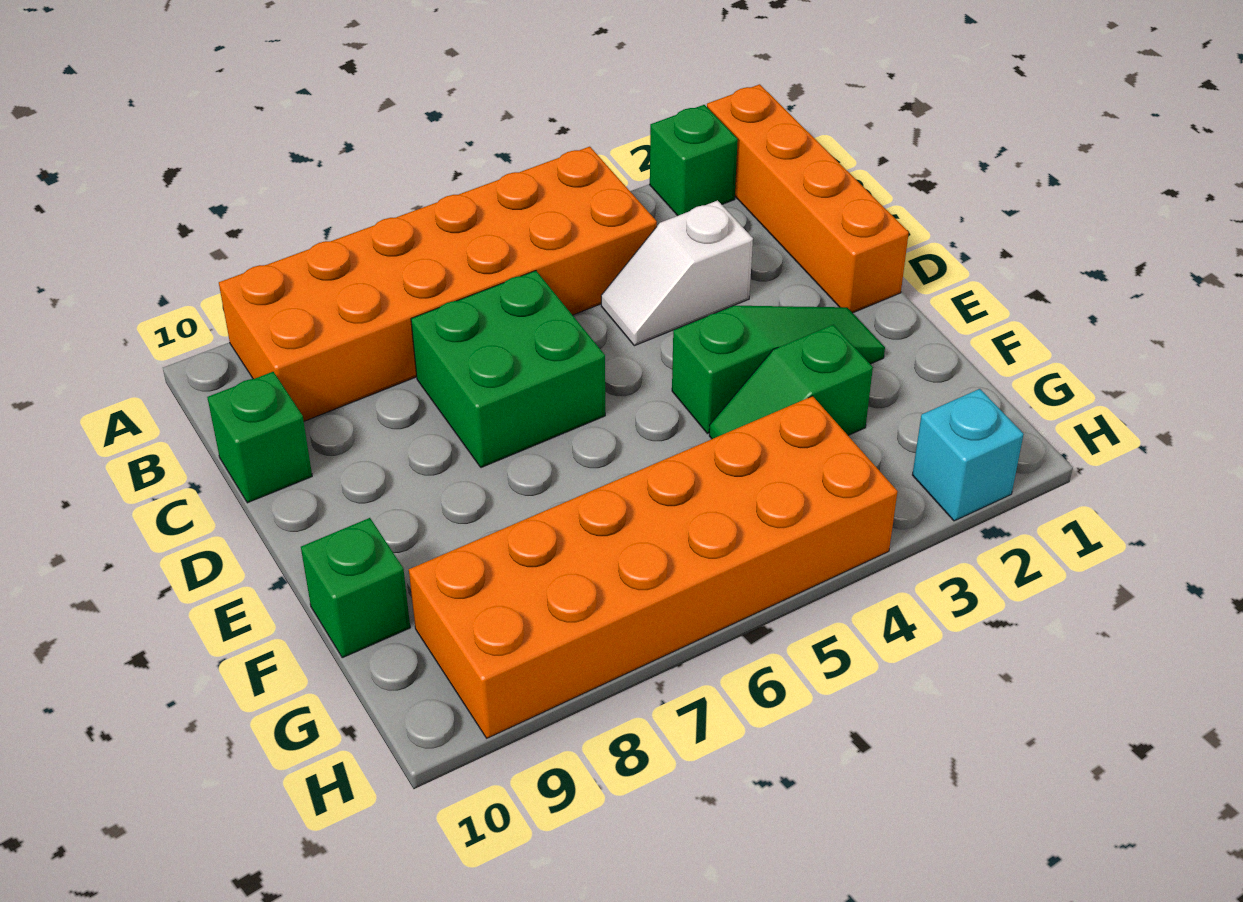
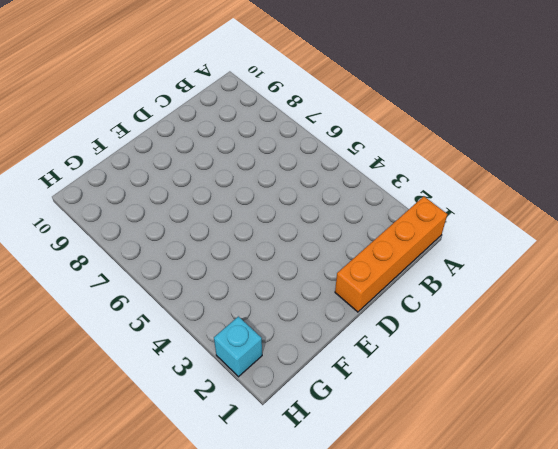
none -> green 1x1 brick [650,105,738,216]
none -> orange 2x6 brick [219,147,657,421]

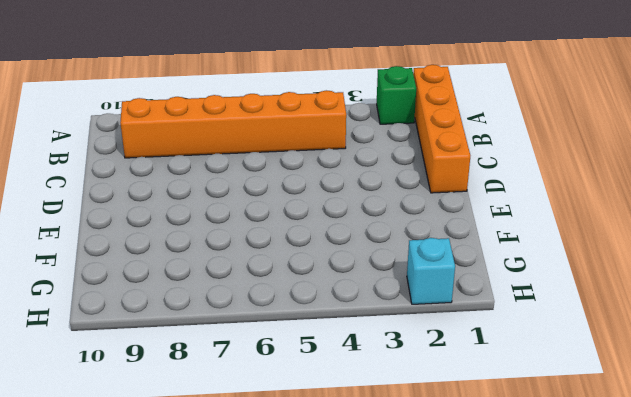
orange 1x6 brick [120,90,346,158] -> orange 2x6 brick [219,147,657,421]
none -> white 1x2 slope [601,200,753,346]
none -> green 2x2 brick [411,271,605,468]

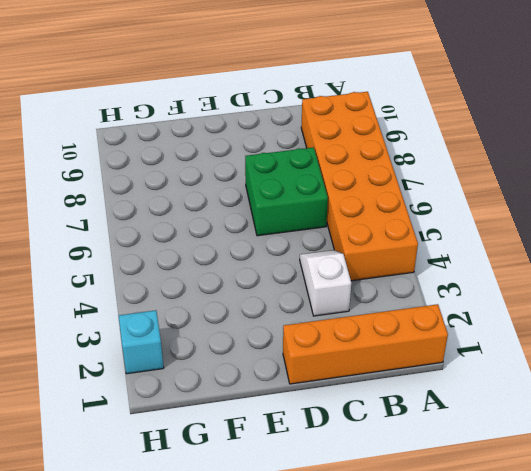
none -> green 1x1 brick [650,105,738,216]
none -> green 1x1 brick [207,372,312,503]

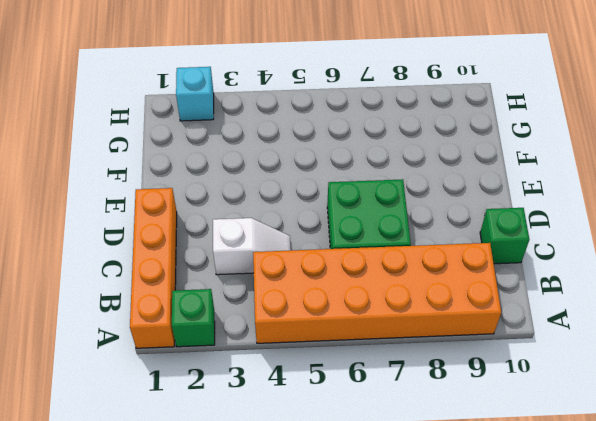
none -> green 1x3 slope [672,306,885,434]
none -> green 1x2 slope [709,325,873,439]

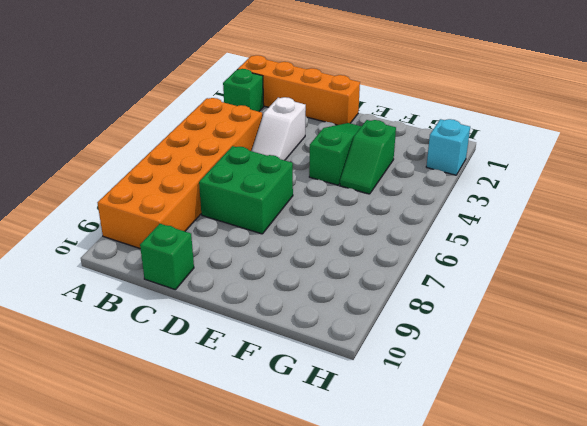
none -> green 1x1 brick [301,518,410,658]
none -> orange 2x6 brick [409,396,898,738]

